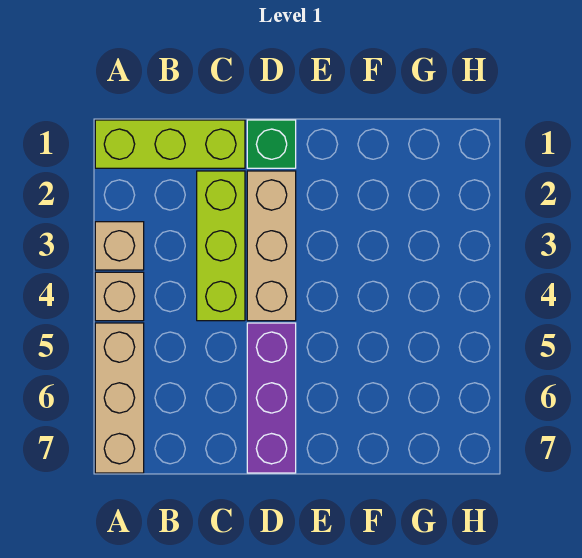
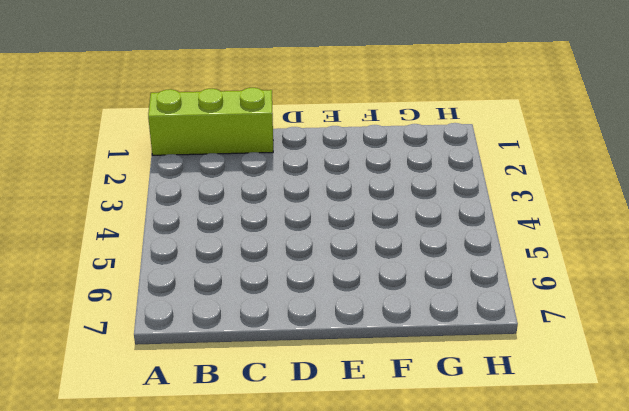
none -> tan 1x1 brick [95,222,144,270]
none -> tan 1x1 brick [95,272,144,321]

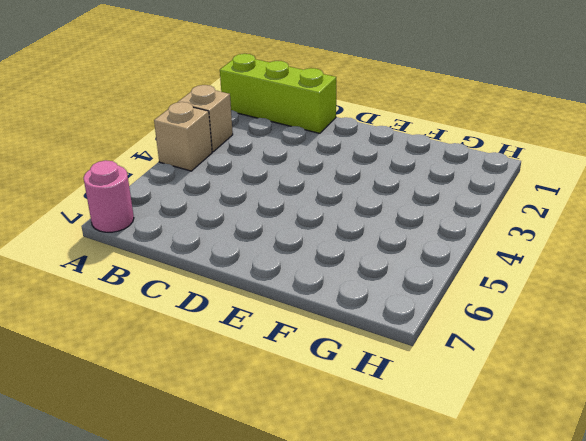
pink 1x1 round brick [84,160,134,232] -> tan 1x3 brick [95,323,144,473]
none -> lime 1x3 brick [197,171,245,321]
none -> green 1x1 brick [247,120,296,168]

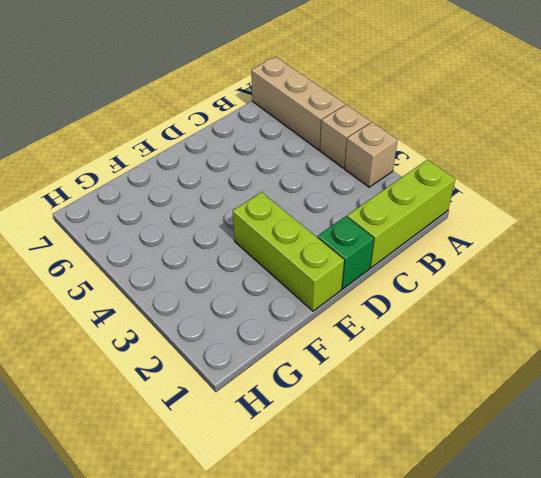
lime 1x3 brick [233,192,344,311] -> lime 1x3 brick moved to [197,171,245,321]
none -> tan 1x3 brick [247,171,296,321]
none -> purple 1x3 brick [247,323,296,473]

